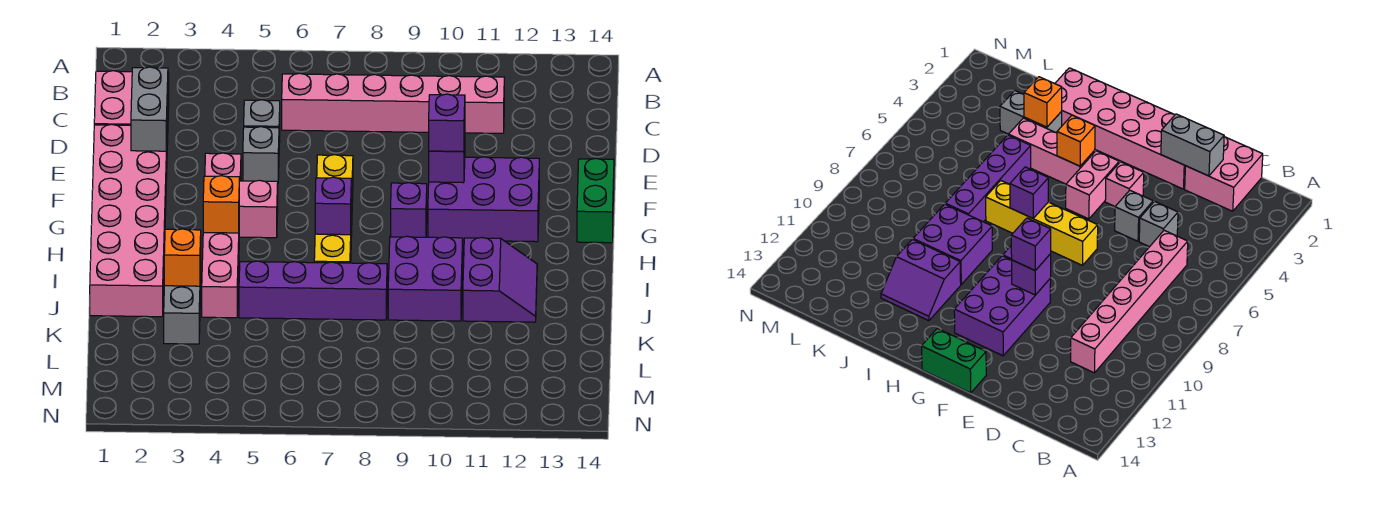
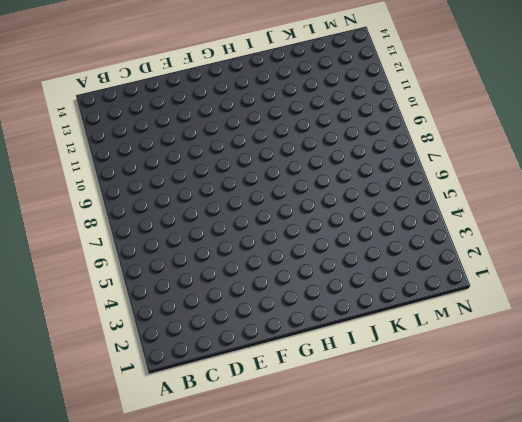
none -> pink 2x2 brick [94,71,169,144]
none -> pink 1x6 brick [282,73,504,133]
none -> grey 1x1 brick [244,100,280,143]

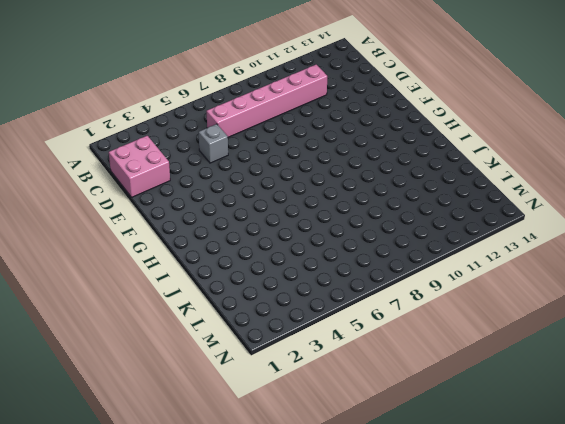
none -> pink 2x6 brick [90,125,167,317]
none -> grey 1x1 brick [243,127,279,182]
none -> pink 1x1 brick [205,153,241,181]

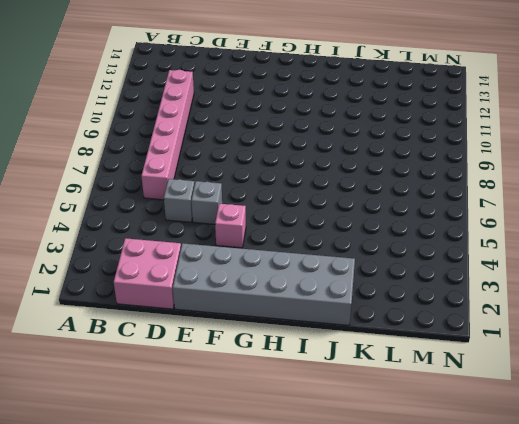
grey 2x6 brick [173,243,355,325] -> pink 2x6 brick [90,125,167,317]
none -> yellow 1x4 brick [314,155,353,263]
none -> purple 2x3 brick [428,157,539,242]
none -> green 1x2 brick [577,158,614,243]

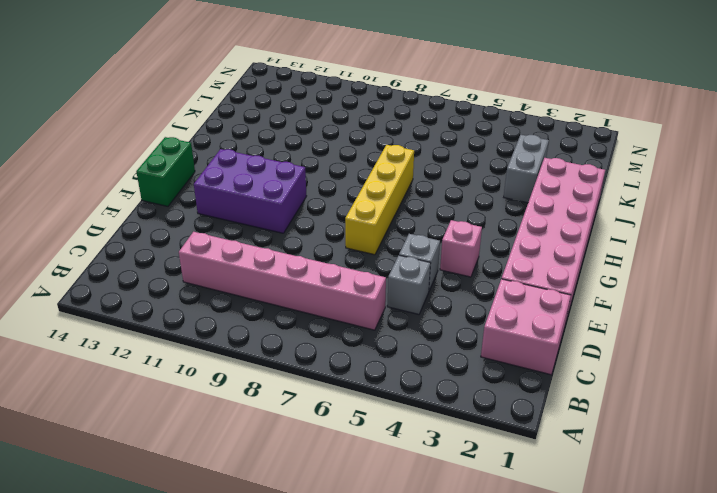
none -> pink 1x2 brick [239,180,278,238]
none -> purple 1x1 brick [391,183,427,237]
none -> pink 1x3 brick [202,232,239,318]

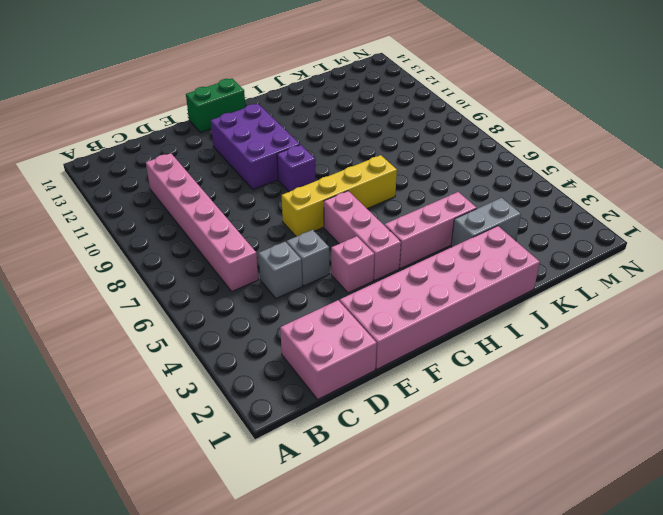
pink 1x3 brick [324,191,401,280] -> pink 1x2 brick [239,180,278,238]
none -> purple 2x2 brick [388,236,463,321]
none -> purple 2x2 slope [463,238,537,322]
none -> purple 1x4 brick [239,261,387,320]

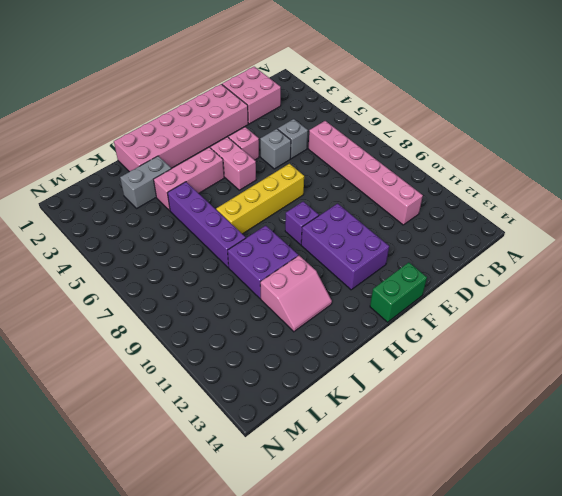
pink 2x2 slope [260,256,332,332] -> purple 2x2 slope [463,238,537,322]
none -> grey 1x2 brick [131,67,168,151]
none -> purple 1x1 brick [429,138,465,183]
none -> orange 1x1 brick [203,176,239,233]

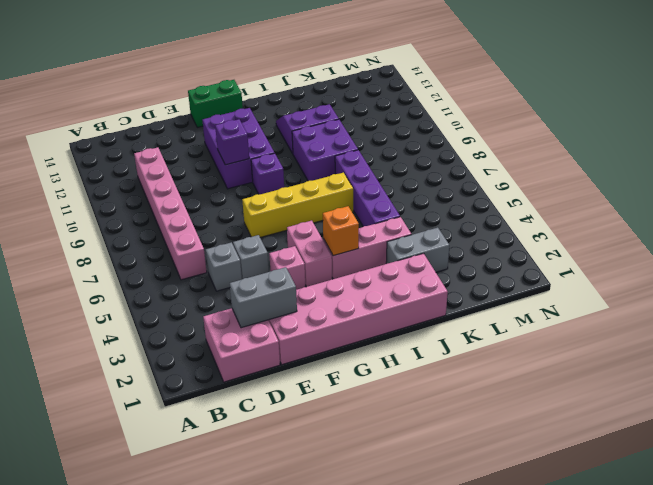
none -> purple 1x1 brick [315,177,351,235]
none -> orange 1x1 brick [164,229,201,286]
none -> purple 1x1 brick [429,94,465,151]

